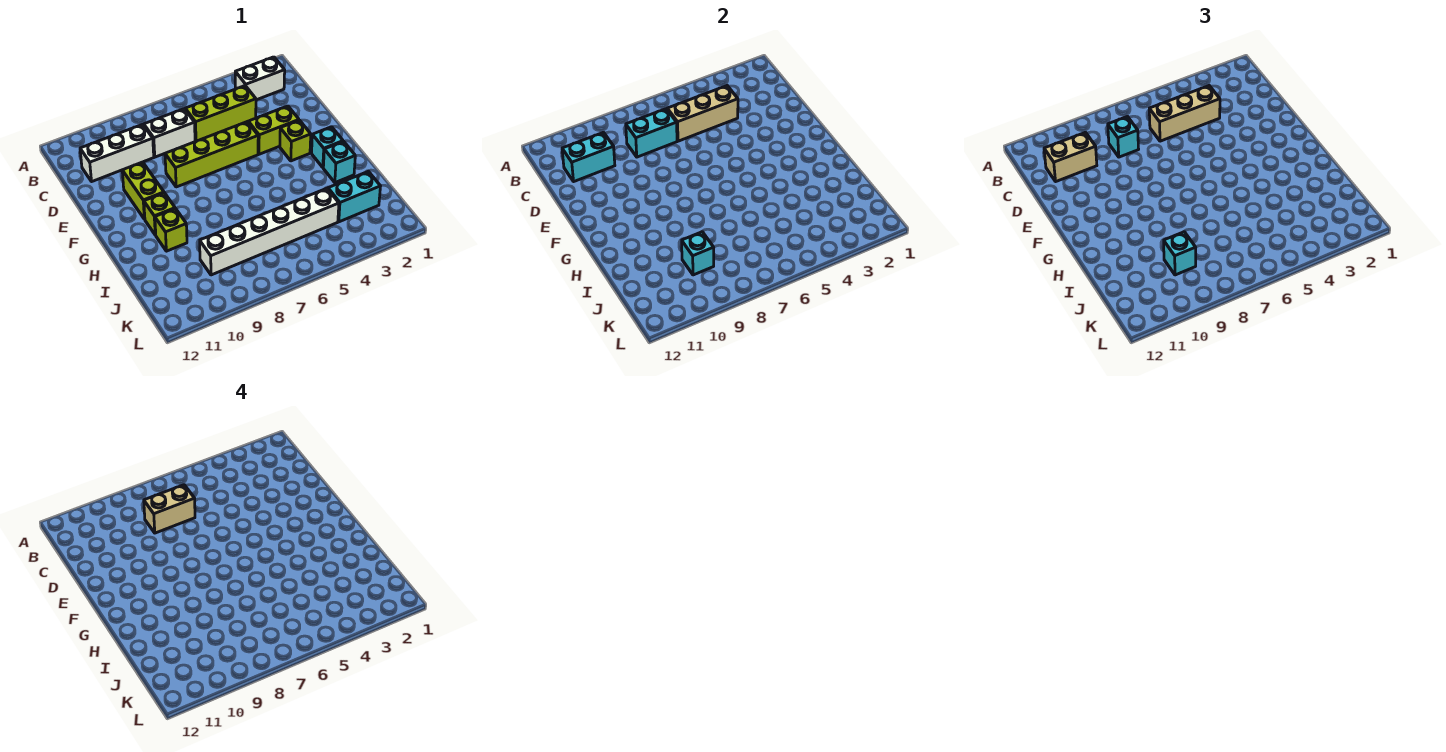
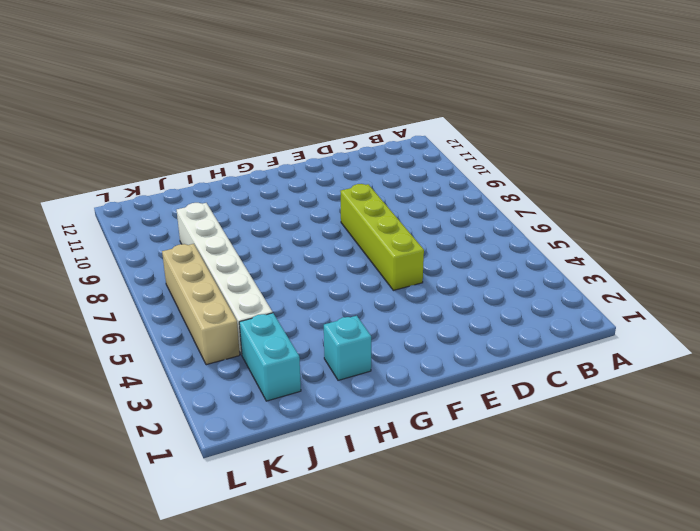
tan 1x4 brick [162,244,240,365] -> none
none -> white 1x2 brick [235,57,285,100]
none -> lime 1x3 brick [185,86,256,141]
none -> white 1x2 brick [144,109,195,157]

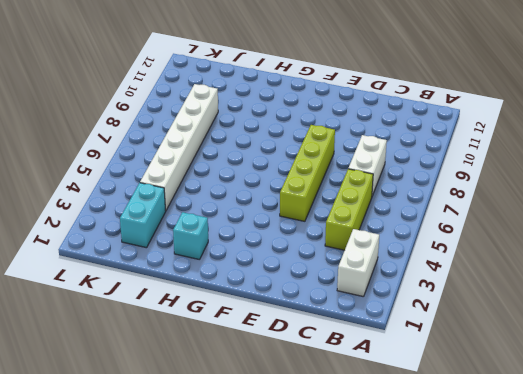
none -> white 1x3 brick [80,124,154,182]
none -> lime 1x2 brick [248,106,299,154]
none -> lime 1x2 brick [122,162,164,219]

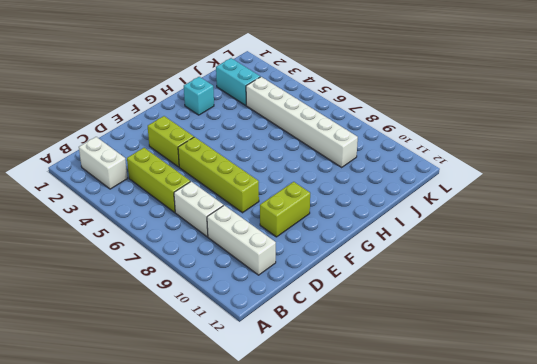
none -> lime 1x1 brick [280,120,311,161]
none -> cyan 1x1 brick [312,127,343,167]
none -> lime 1x1 brick [144,193,175,235]

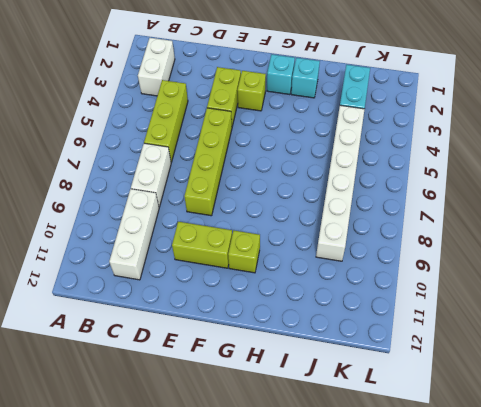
none -> lime 1x1 brick [155,209,187,251]
none -> tan 1x3 brick [667,86,738,141]
none -> cyan 1x2 brick [626,109,677,157]

